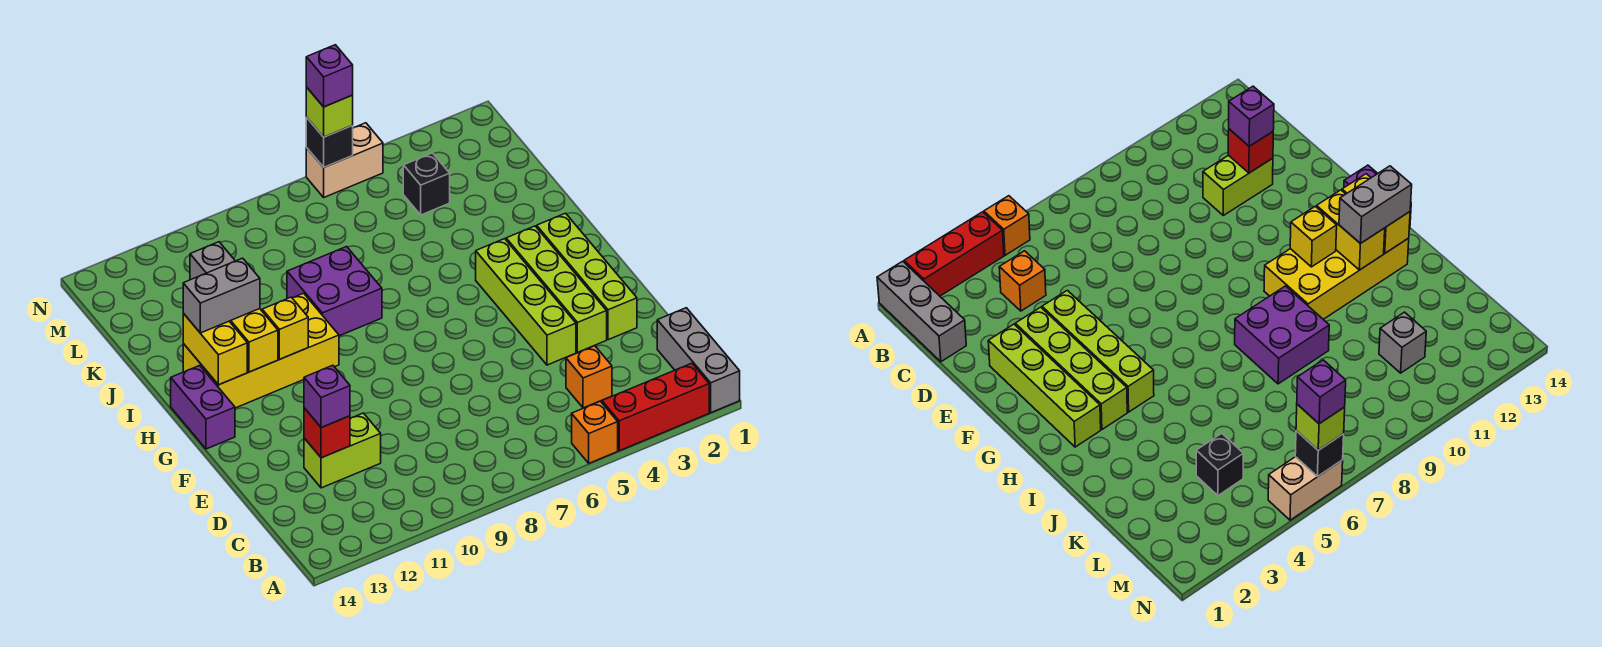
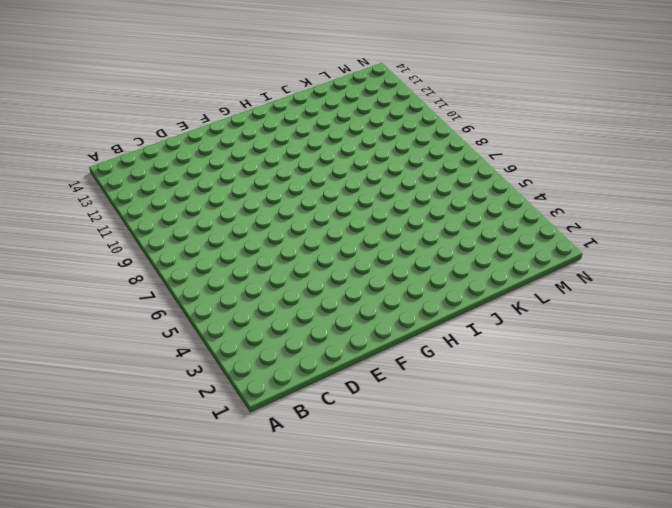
none -> grey 1x3 brick [657,308,740,413]
none -> red 1x3 brick [602,363,709,451]
none -> orange 1x1 brick [572,401,618,463]

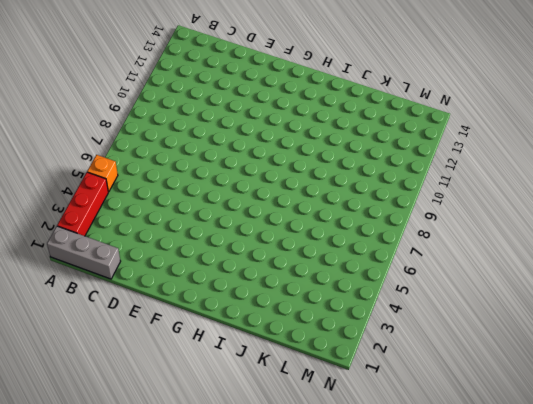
none -> orange 1x1 brick [566,346,612,408]
none -> lime 1x2 brick [304,413,381,488]
none -> lime 1x4 brick [537,213,637,340]

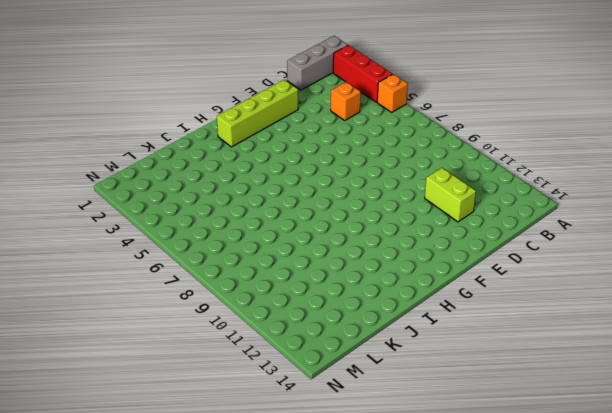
none -> lime 1x4 brick [506,226,607,352]
none -> lime 1x4 brick [476,239,576,365]
none -> purple 1x2 brick [171,365,235,449]

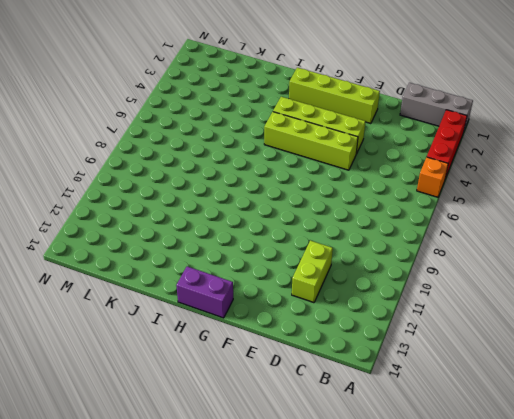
lime 1x4 brick [264,112,358,170] -> lime 1x4 brick moved to [506,226,607,352]
none -> orange 1x1 brick [566,346,612,408]
none -> yellow 2x4 brick [183,293,339,408]
none -> purple 2x2 brick [287,247,382,336]

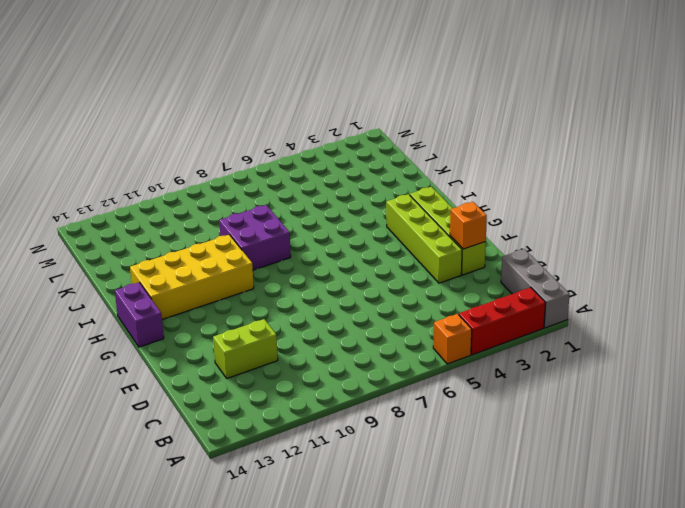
orange 1x1 brick [450,202,487,249] -> orange 1x1 brick moved to [566,346,612,408]
none -> lime 1x4 brick [476,239,576,365]
none -> black 1x1 brick [403,153,450,215]
none -> grey 1x1 brick [190,242,235,280]

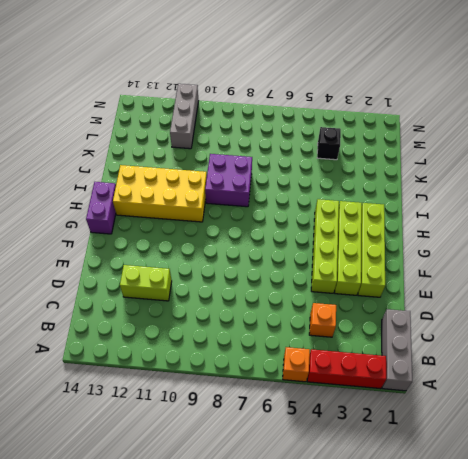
grey 1x3 brick [170,84,199,149] -> grey 1x1 brick [190,242,235,280]
none -> tan 1x2 brick [306,123,383,197]
none -> red 1x1 brick [304,408,350,458]
none -> yellow 1x1 brick [262,297,308,359]

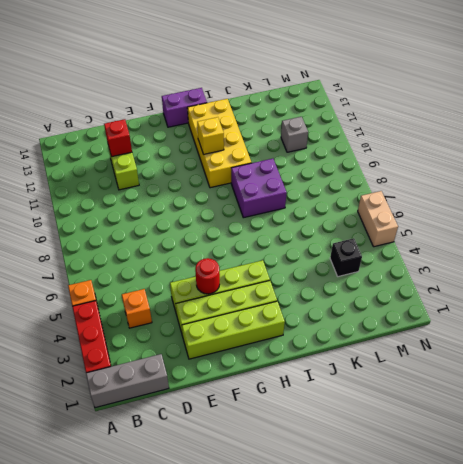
red 1x1 round brick [195,258,220,294] -> none
none -> yellow 1x2 brick [230,309,278,372]
none -> yellow 1x2 brick [183,313,247,385]
none -> black 1x1 brick [306,117,353,167]

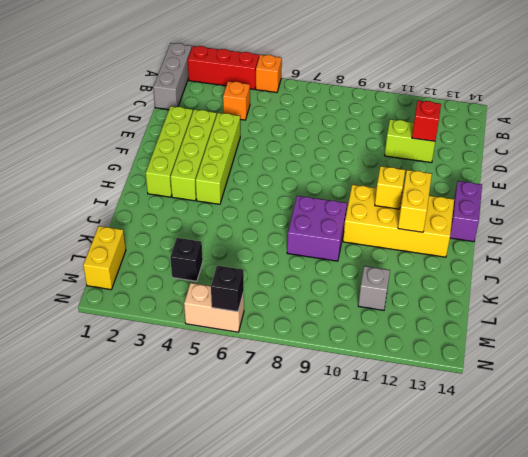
yellow 1x2 brick [83,226,126,290] -> yellow 1x2 brick moved to [183,313,247,385]
none -> purple 1x1 brick [304,365,350,428]
none -> grey 1x2 brick [183,258,260,333]
none -> lime 1x1 brick [306,87,353,137]

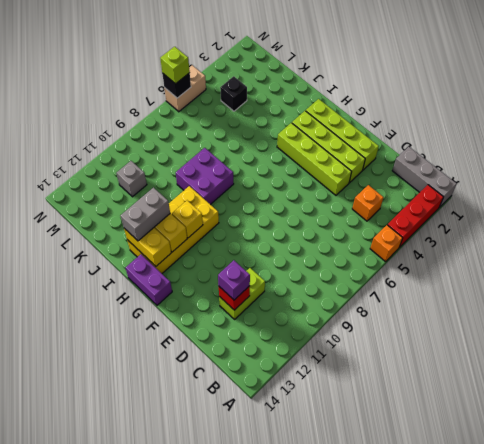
none -> purple 1x1 brick [306,45,353,107]

